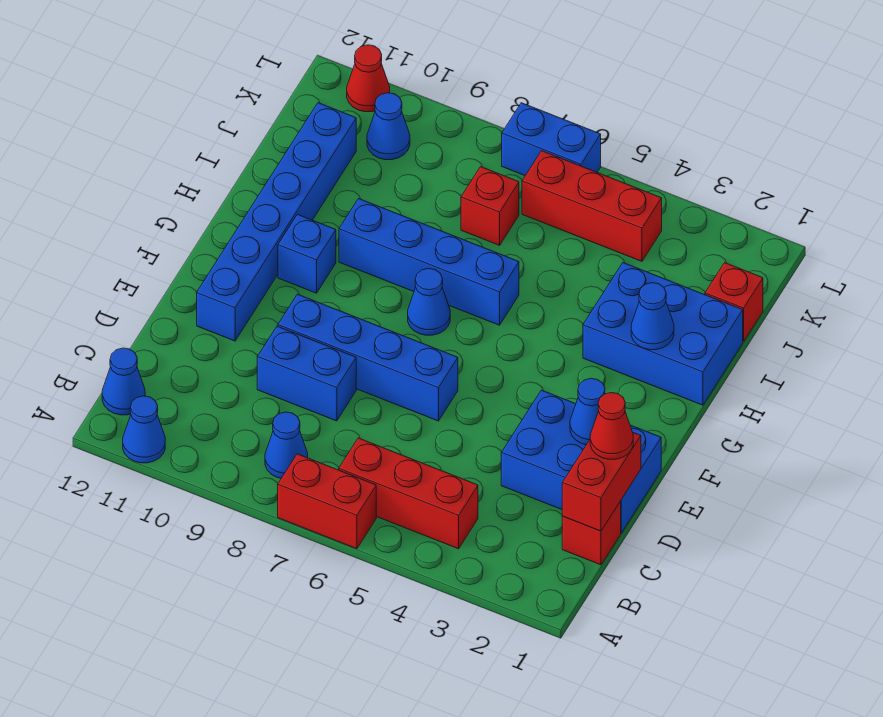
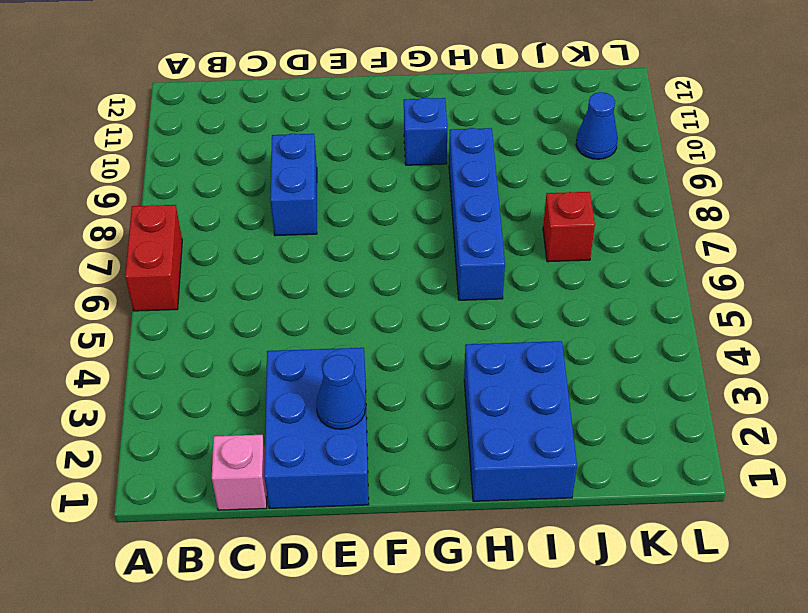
pink 1x1 brick [212,435,267,510] -> red 1x1 brick [562,501,621,565]
none -> blue 1x1 cone [123,396,165,463]
none -> red 1x3 brick [339,438,478,549]
none -> blue 1x1 cone [265,412,308,478]

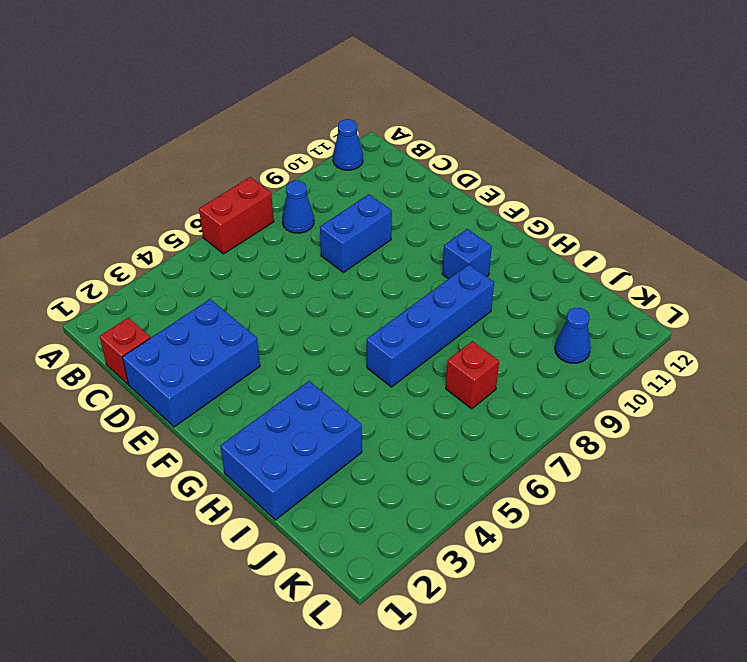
none -> red 1x3 brick [339,438,478,549]
none -> blue 1x1 cone [102,348,145,415]
none -> blue 1x4 brick [278,294,458,421]

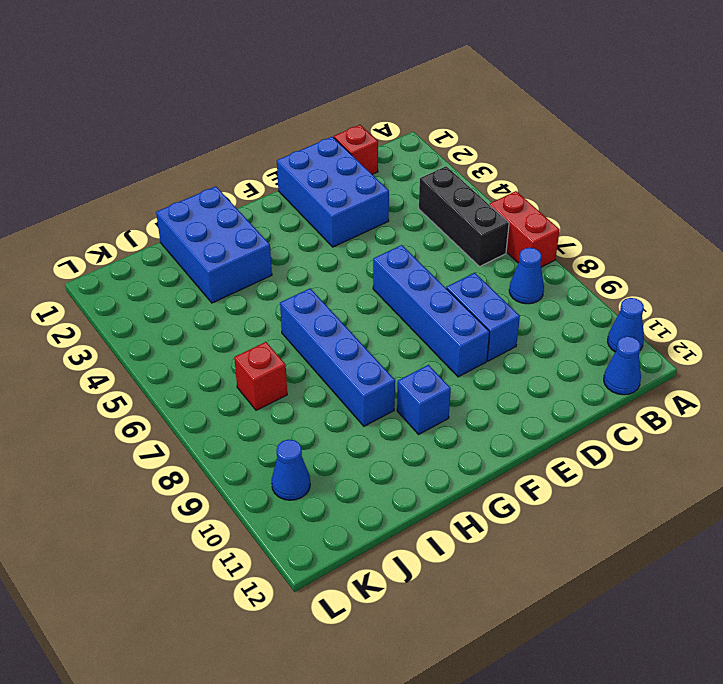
black 1x3 brick [419,166,509,267] -> red 1x3 brick [339,438,478,549]
none -> blue 1x6 brick [197,103,356,341]
none -> blue 1x1 cone [408,268,450,335]
none -> red 1x1 brick [705,263,763,341]

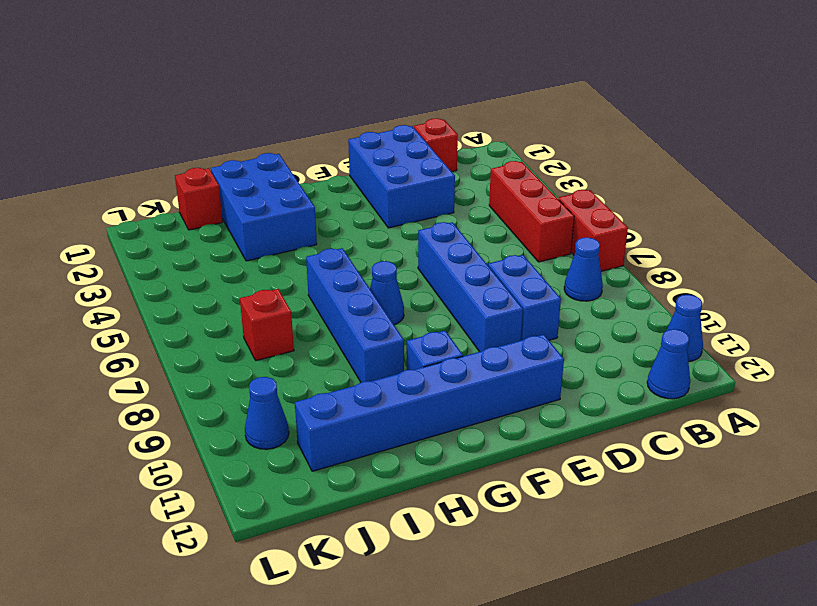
none -> red 1x3 brick [522,151,662,261]
none -> blue 1x2 brick [502,103,601,176]
none -> red 1x1 cone [347,45,390,112]

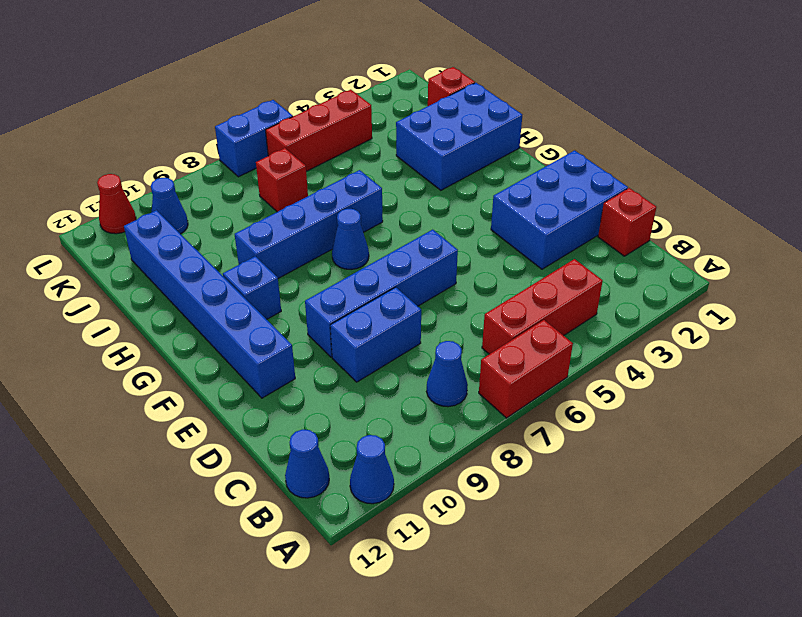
none -> red 1x2 brick [562,433,641,531]
none -> blue 1x1 cone [570,378,605,445]
none -> blue 1x1 cone [631,283,674,350]

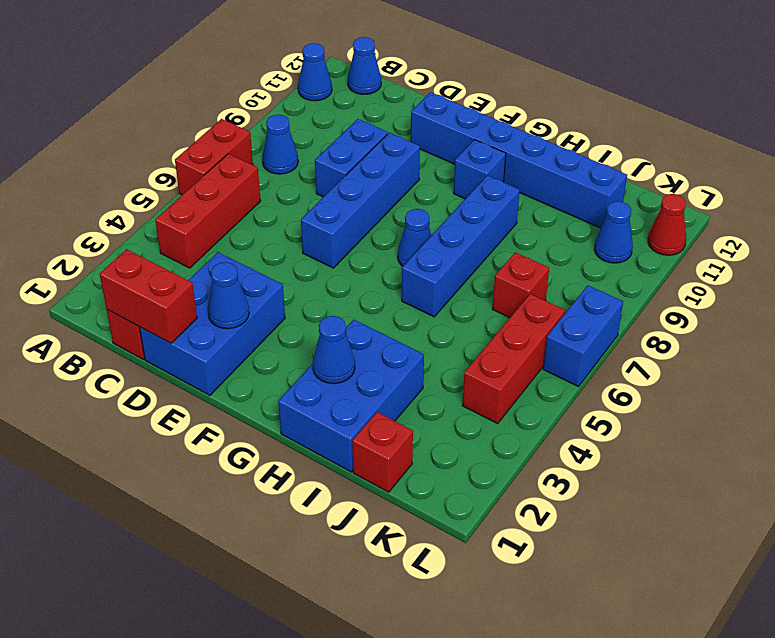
none -> red 1x1 cone [590,393,633,459]

